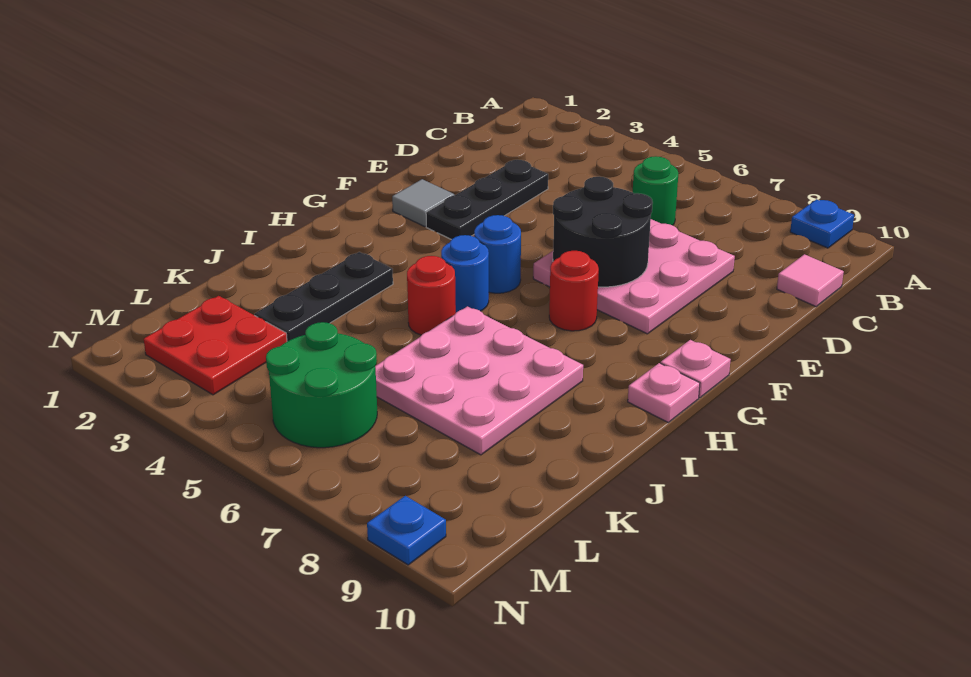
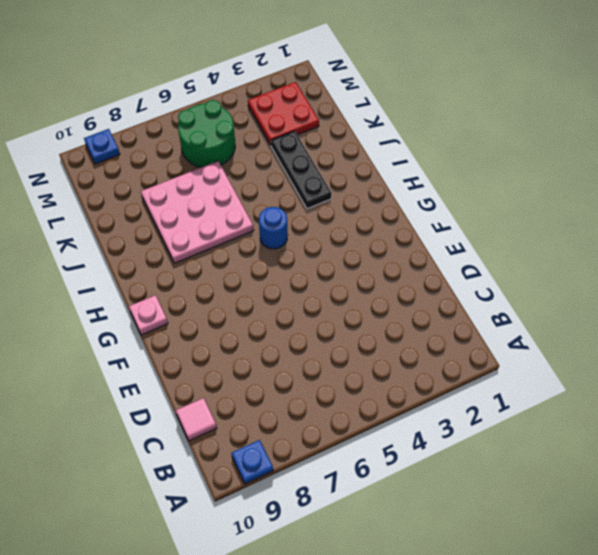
none -> green 1x1 round brick [633,156,678,225]
none -> black 1x3 plate [426,160,548,240]
none -> pink 3x3 plate [533,219,735,334]

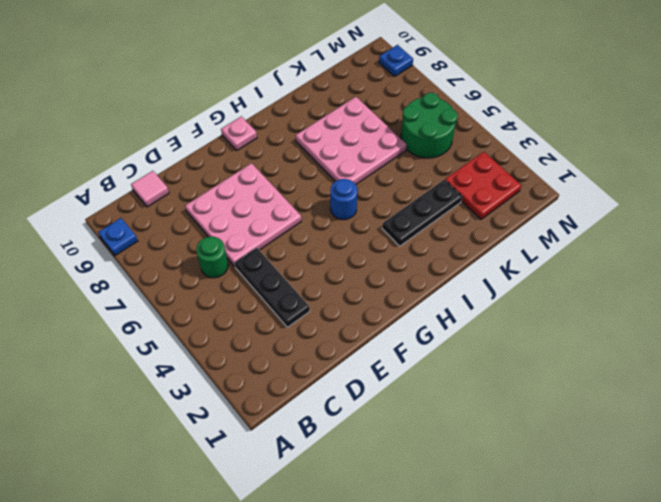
black 1x3 plate [235,247,310,327] -> black 1x3 plate turned to [426,160,548,240]
none -> grey 1x1 tile [392,179,454,226]
none -> blue 1x1 round brick [474,215,521,293]
none -> red 1x1 round brick [549,251,599,331]

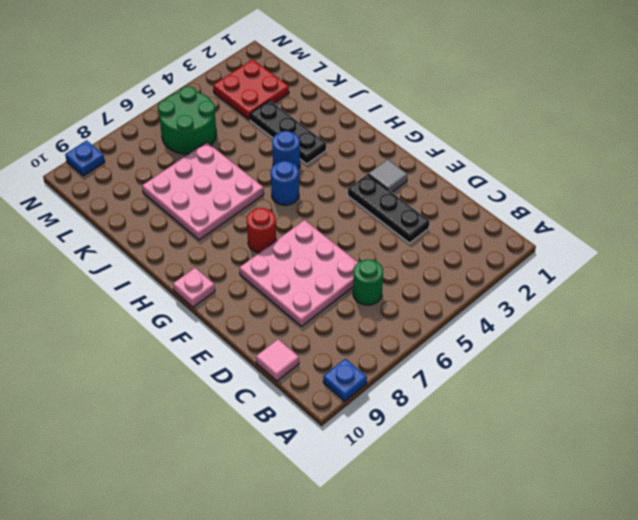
blue 1x1 round brick [272,131,300,169] -> blue 1x1 round brick moved to [474,215,521,293]
none -> pink 1x1 plate [628,363,700,422]
none -> red 1x1 round brick [407,256,456,335]
none -> black 2x2 round brick [553,177,653,287]

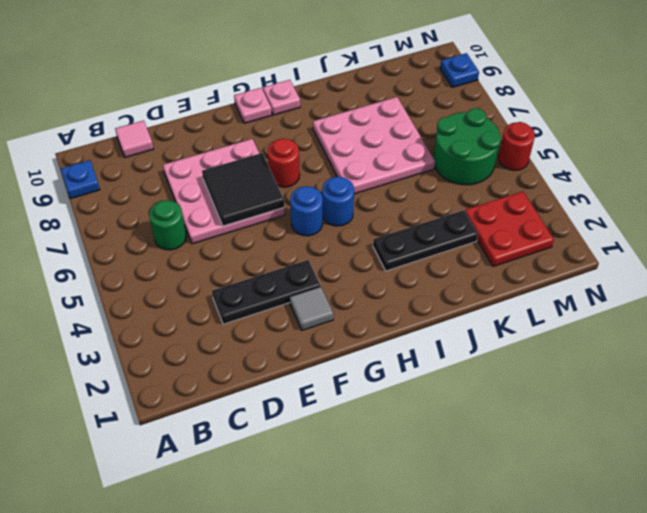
black 2x2 tile [202,153,284,226] -> black 2x2 round brick [553,177,653,287]
red 1x1 round brick [499,122,535,170] -> red 1x1 round brick moved to [407,256,456,335]

